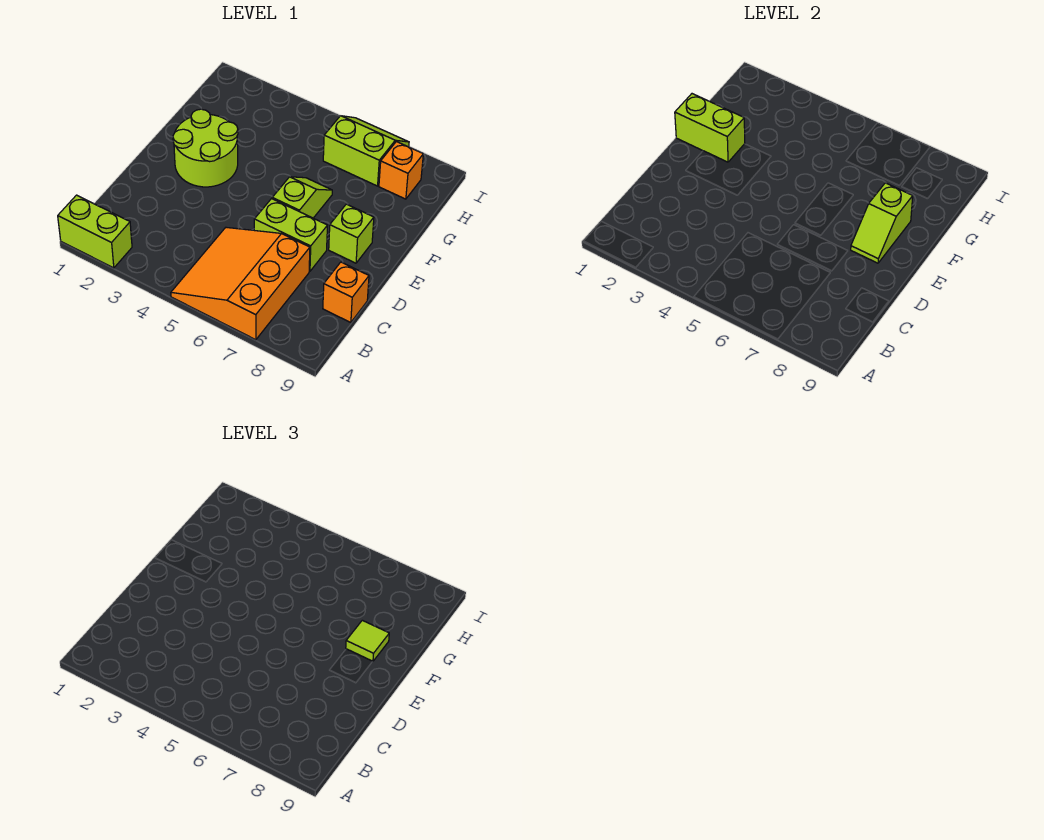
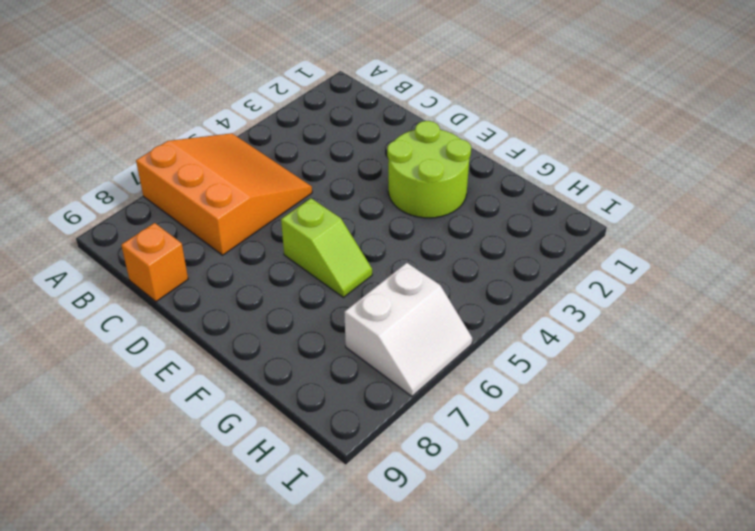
white 2x2 slope [344,263,472,396] -> lime 2x2 slope [323,116,409,186]
none -> lime 1x2 brick [58,195,132,268]
none -> lime 1x2 brick [254,199,328,271]
none -> lime 1x1 brick [329,204,374,263]

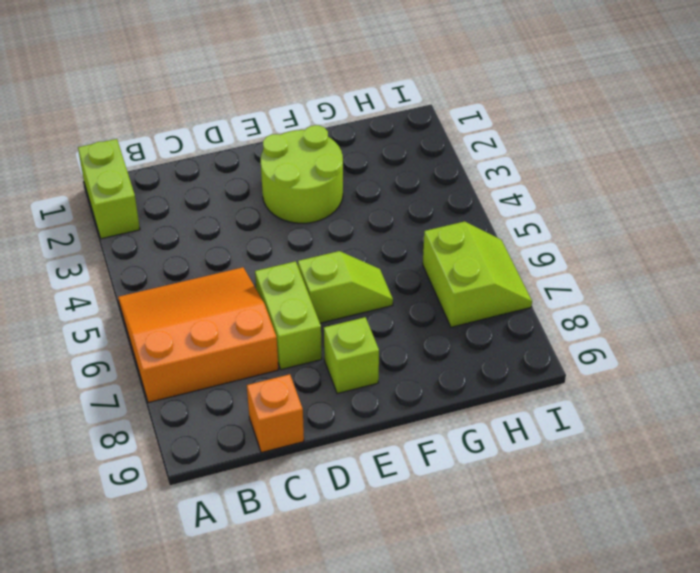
none -> orange 1x1 brick [379,142,423,199]
none -> lime 1x2 slope [851,183,913,263]
none -> lime 1x2 brick [675,94,745,162]

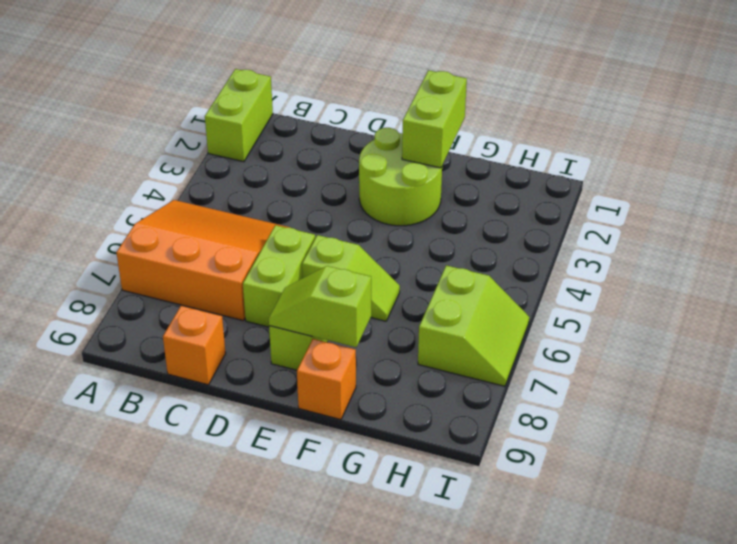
orange 1x1 brick [297,339,356,420] -> orange 1x1 brick moved to [379,142,423,199]
none -> lime 1x1 tile [346,620,389,662]

